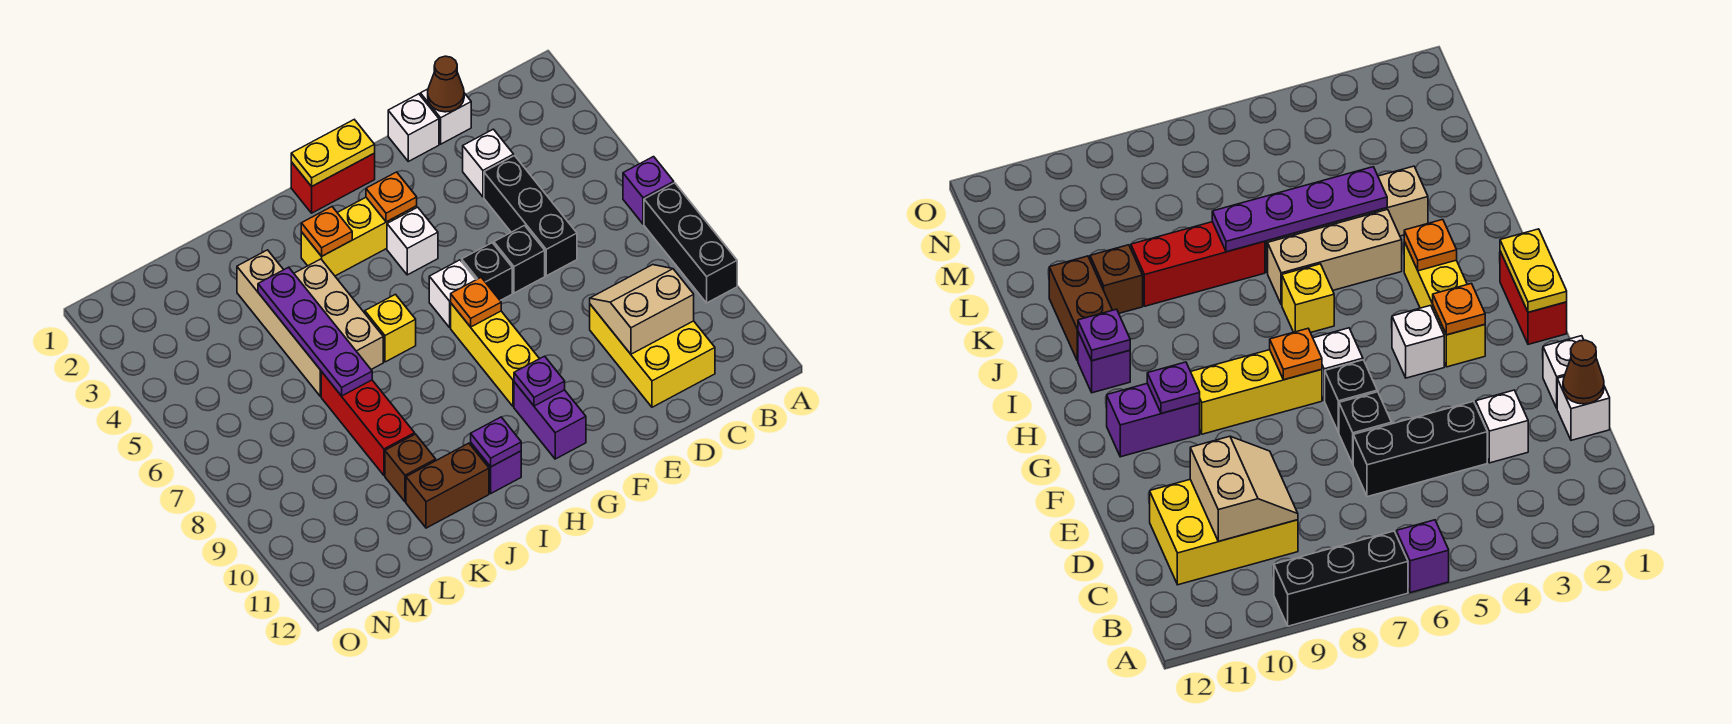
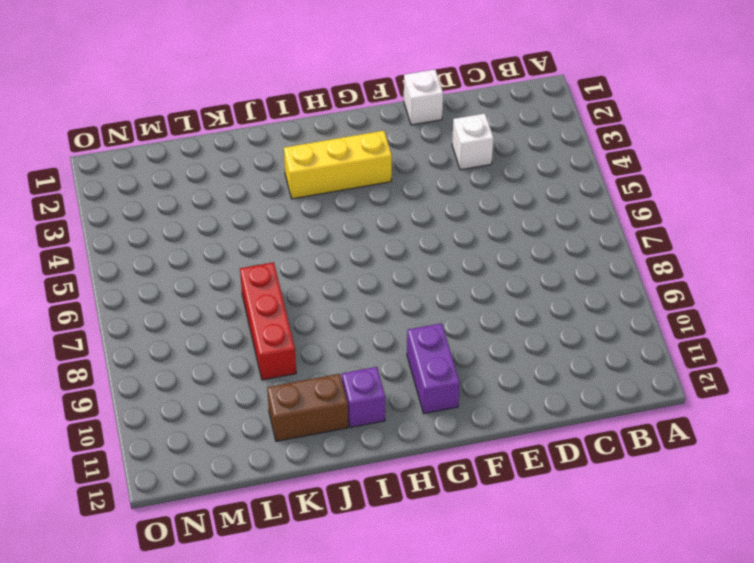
none -> purple 1x1 brick [623,157,674,224]
none -> black 1x3 brick [644,183,737,303]
none -> yellow 2x3 brick [590,304,715,407]
none -> white 1x1 brick [420,89,471,144]

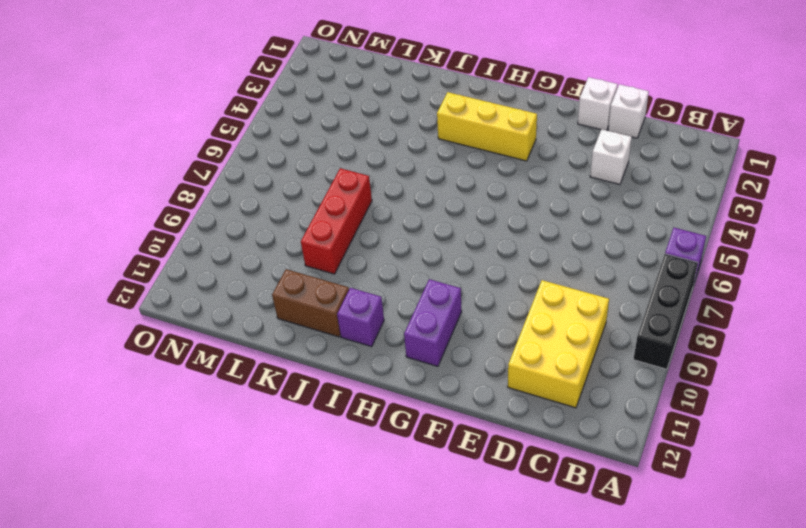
none -> black 1x3 brick [484,156,577,276]
none -> black 1x1 brick [494,226,545,293]
none -> black 1x1 brick [462,243,512,301]
none -> red 1x2 brick [291,153,375,213]

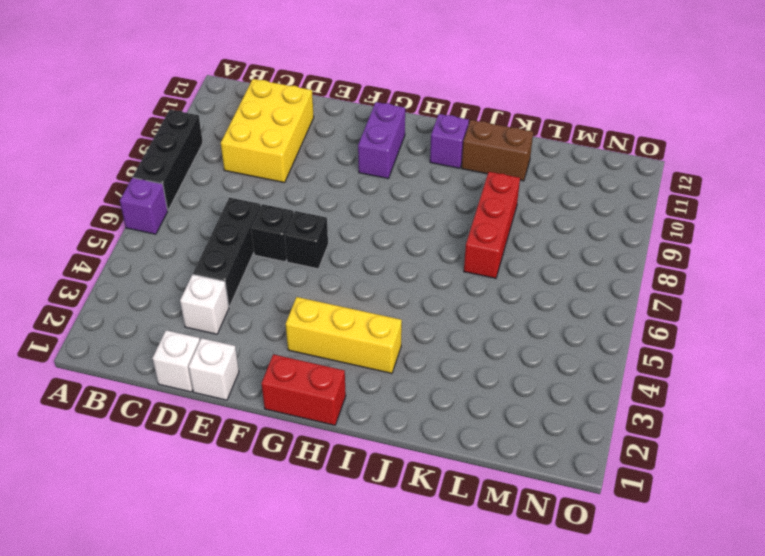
none -> white 1x1 brick [387,207,438,275]
none -> white 1x1 brick [429,260,476,327]
none -> yellow 1x3 brick [451,304,539,406]
none -> yellow 1x1 brick [365,294,416,362]

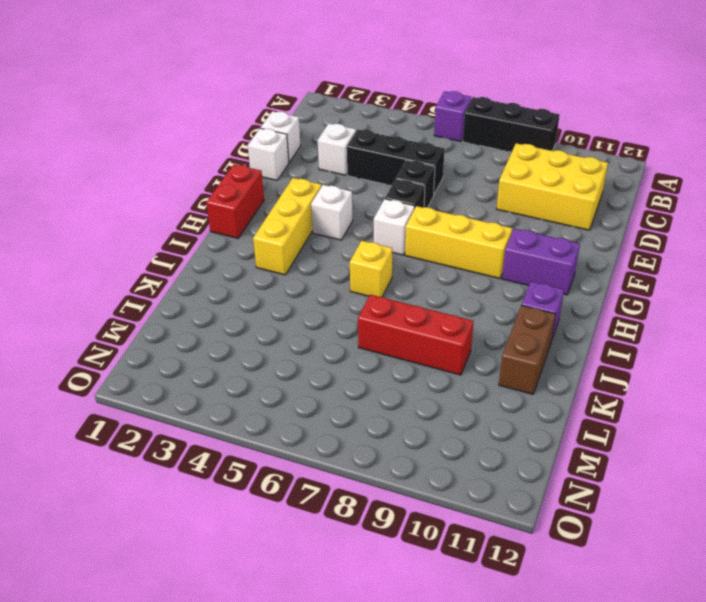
none -> tan 1x3 brick [294,259,383,369]
none -> tan 1x4 brick [237,250,321,397]
none -> brown 1x1 brick [385,434,436,502]
none -> tan 2x2 slope [590,265,694,354]

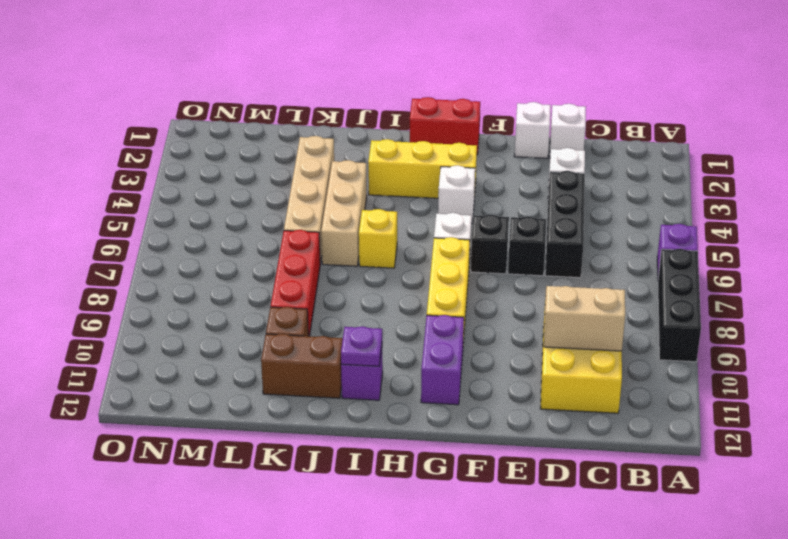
none -> brown 1x1 cone [428,56,464,112]
none -> yellow 1x2 plate [291,120,375,187]
none -> orange 1x1 plate [366,172,417,222]
none -> orange 1x1 plate [451,278,501,327]

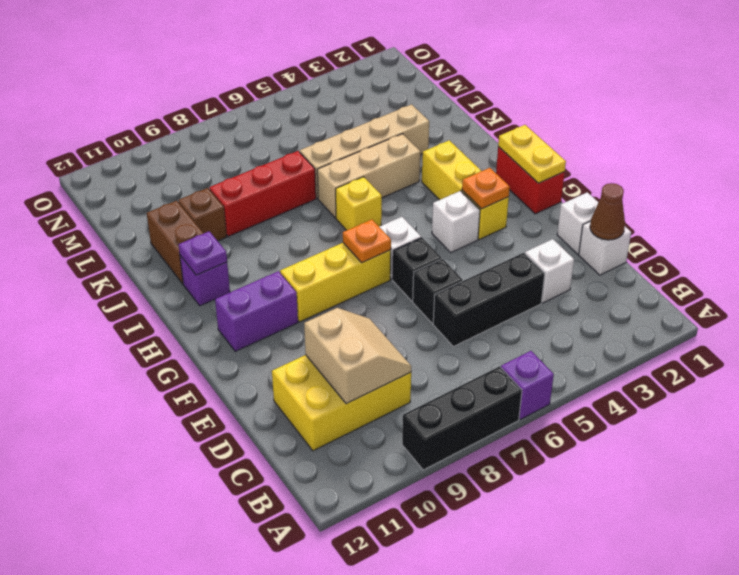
none -> purple 1x1 plate [514,356,565,406]
none -> orange 1x1 plate [301,207,352,256]
none -> purple 1x4 plate [258,267,372,396]

